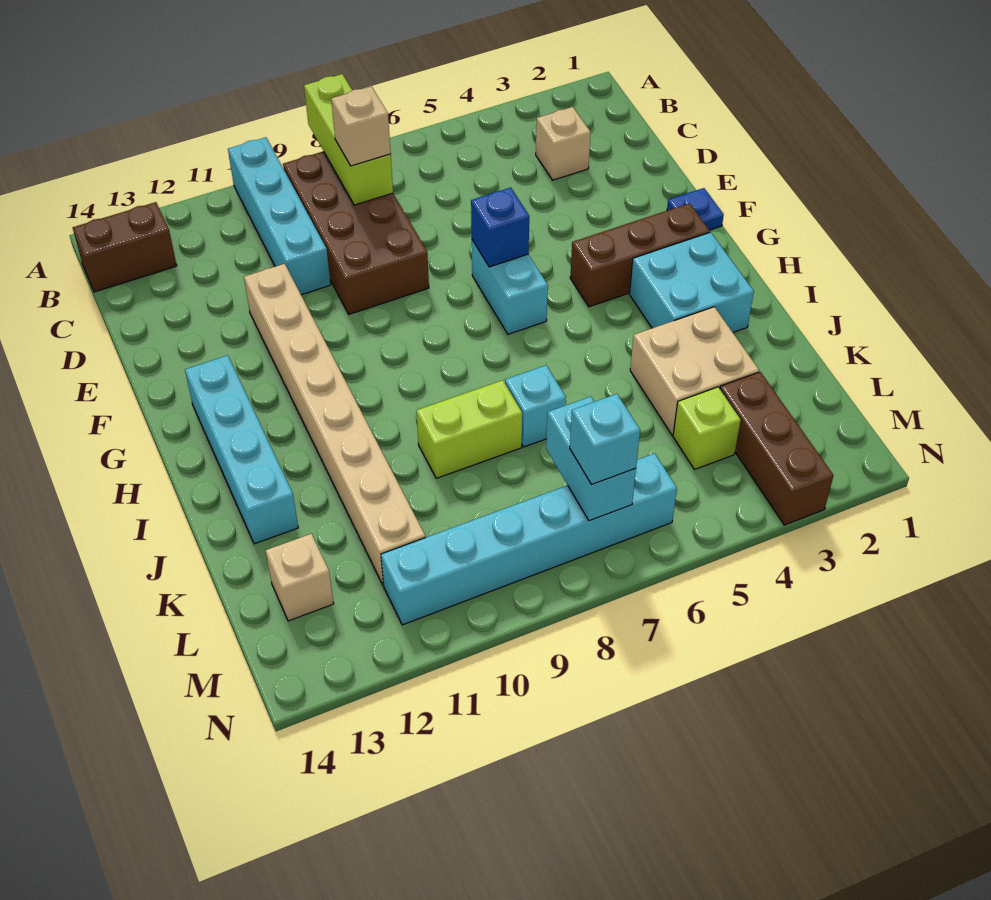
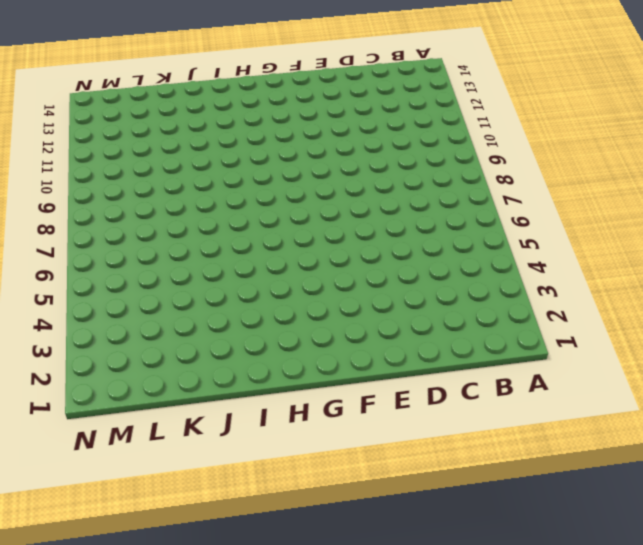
none -> cyan 1x4 brick [228,137,331,295]
none -> brown 2x4 brick [283,151,429,314]
none -> brown 1x2 brick [73,202,177,292]

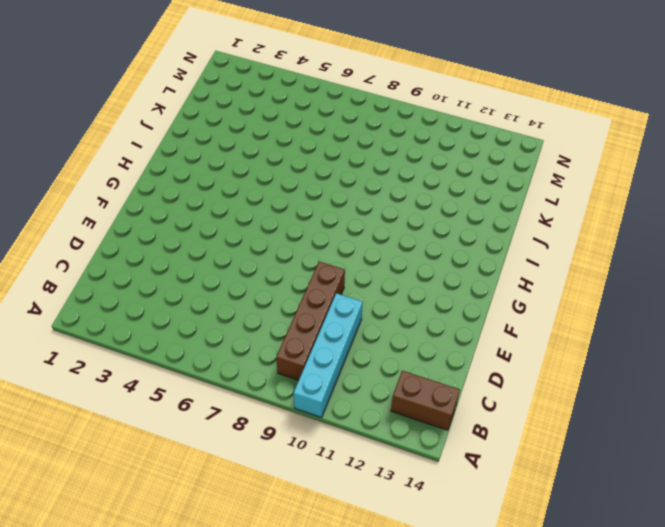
brown 1x4 brick [276,262,345,380] -> brown 2x4 brick [283,151,429,314]
none -> tan 1x1 brick [536,107,591,180]
none -> tan 1x8 brick [244,264,425,586]
none -> blue 1x1 plate [667,188,724,230]

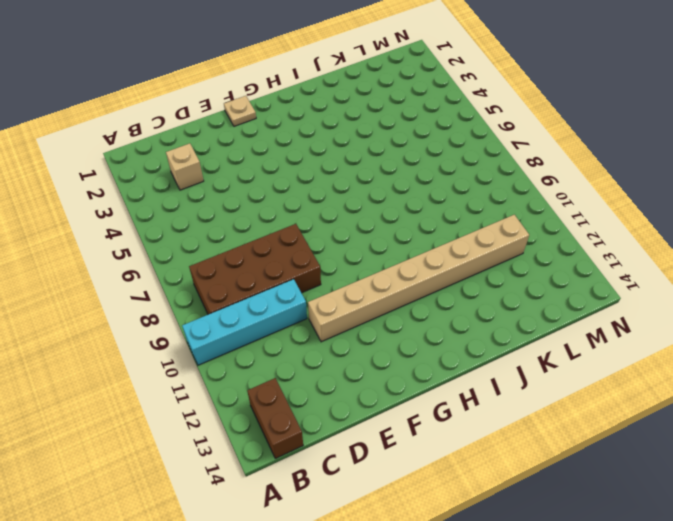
tan 1x1 plate [224,96,256,126] -> blue 1x1 plate [667,188,724,230]
none -> cyan 1x2 brick [472,240,548,334]
none -> brown 1x3 brick [570,203,710,307]
none -> cyan 1x4 brick [185,355,298,544]

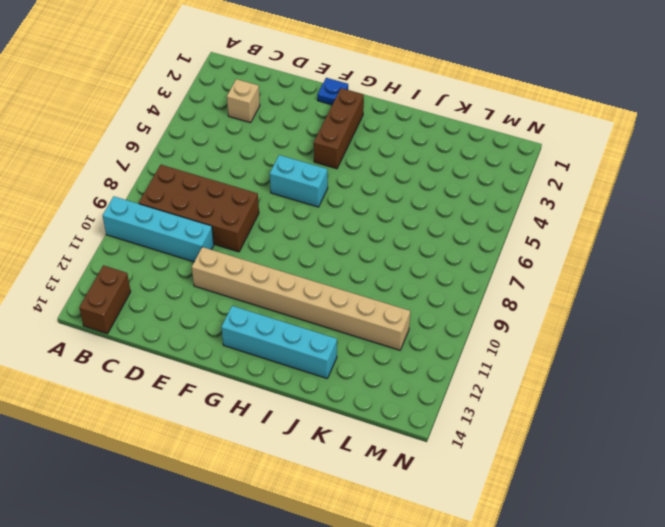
none -> cyan 2x2 brick [630,232,754,332]
none -> tan 2x2 brick [630,307,759,435]
none -> cyan 1x1 brick [505,365,566,447]

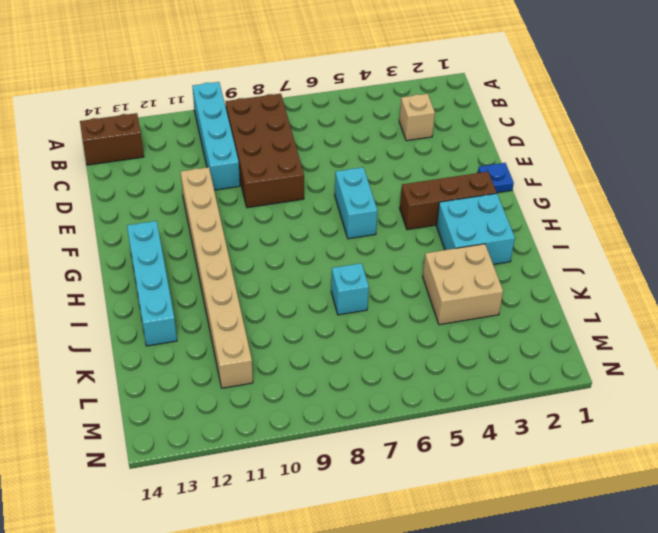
none -> lime 1x2 brick [417,380,522,478]
none -> brown 1x3 brick [720,372,833,525]
none -> lime 1x1 brick [673,387,741,470]

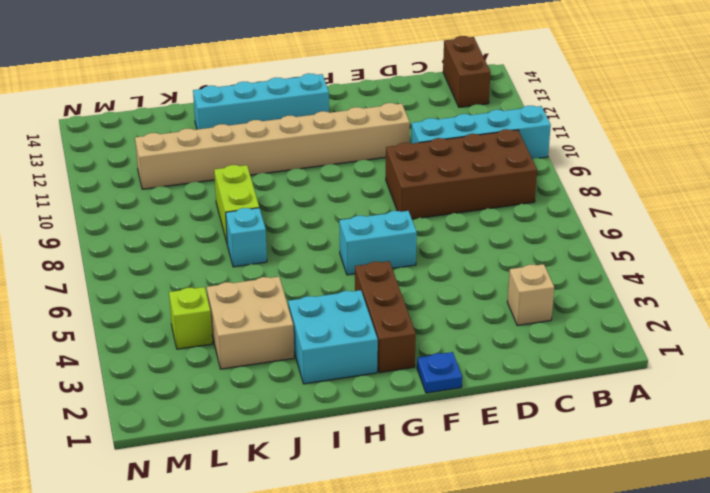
none -> brown 1x3 brick [720,372,833,525]
none -> tan 1x1 brick [266,534,334,621]
none -> cyan 1x6 brick [381,453,677,625]

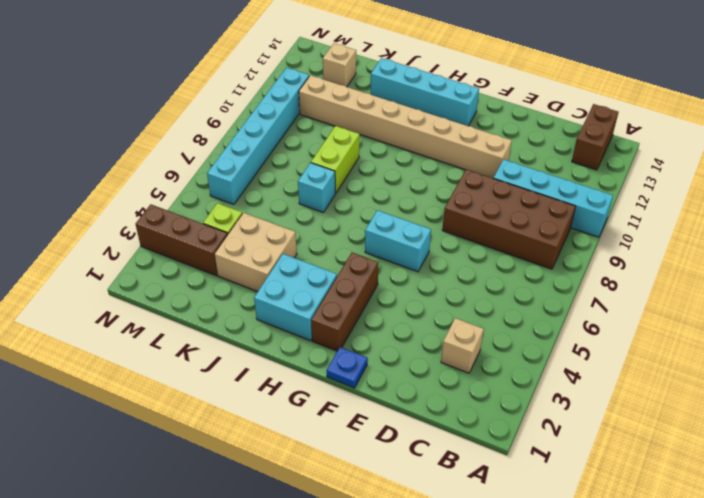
none -> lime 1x3 brick [304,74,393,205]
none -> blue 1x1 brick [471,188,529,267]
none -> cyan 1x2 brick [546,397,636,521]

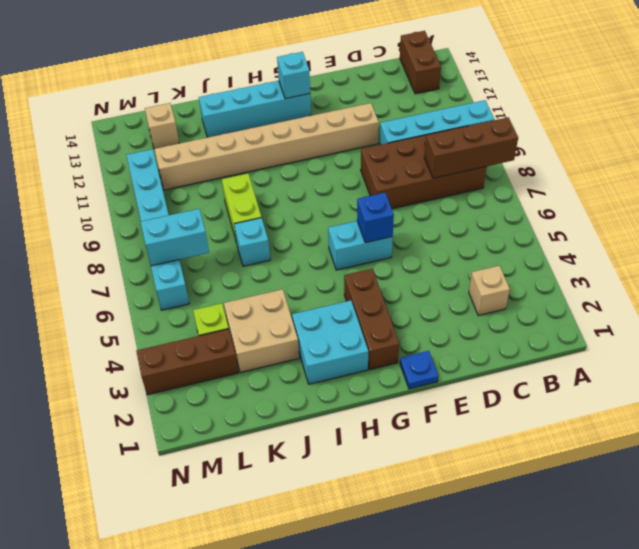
brown 1x3 brick [424,117,518,178] -> lime 1x3 brick [304,74,393,205]
cyan 1x1 brick [277,52,310,99] -> cyan 1x1 brick moved to [570,394,640,484]
none -> tan 1x1 brick [331,87,391,166]

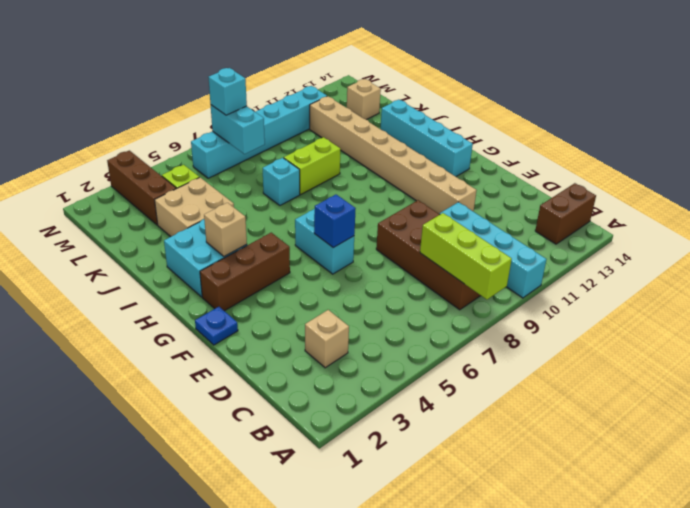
tan 1x1 brick [204,203,247,256] -> tan 1x1 brick moved to [331,87,391,166]

